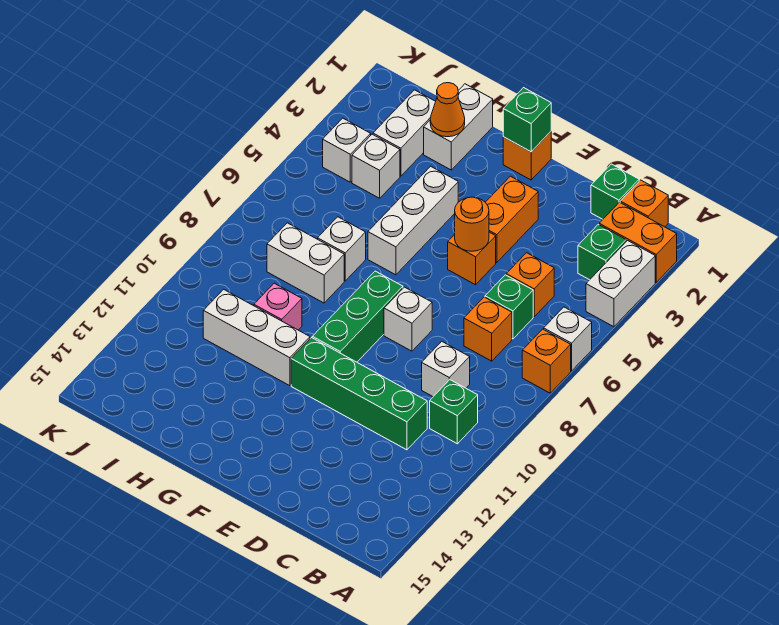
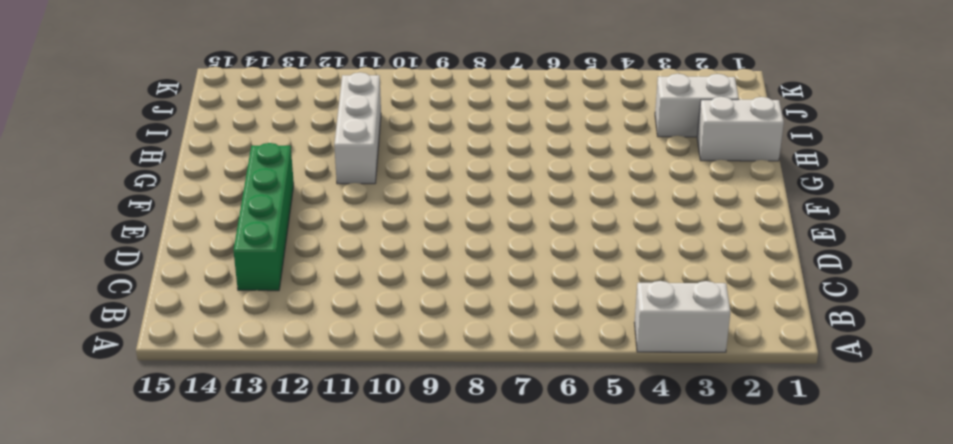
green 1x4 brick [233,143,294,291] -> green 1x4 brick moved to [291,338,427,450]
none -> orange 1x2 brick [599,202,677,282]
none -> white 1x1 brick [544,307,592,371]
none -> orange 1x1 brick [522,329,571,393]
none -> orange 1x1 brick [620,180,668,227]

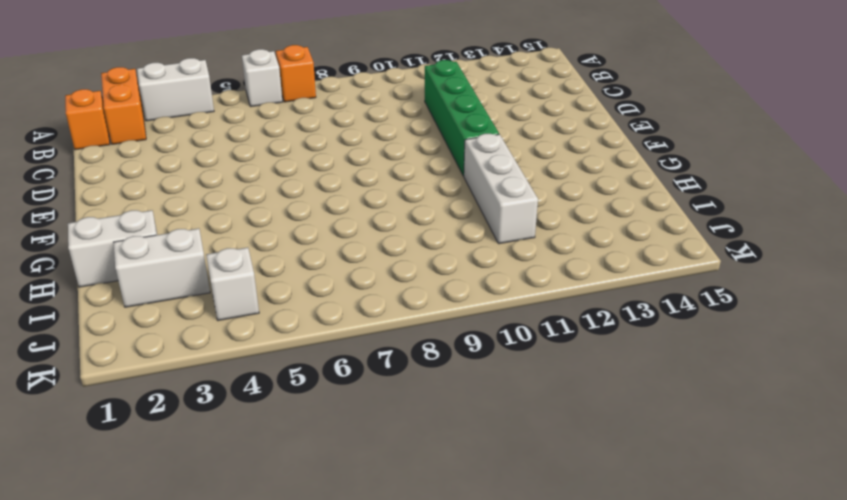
none -> green 1x1 brick [578,224,626,280]
none -> green 1x1 brick [430,380,478,444]
none -> green 1x1 brick [591,164,639,219]
none -> orange 1x1 brick [506,253,554,317]

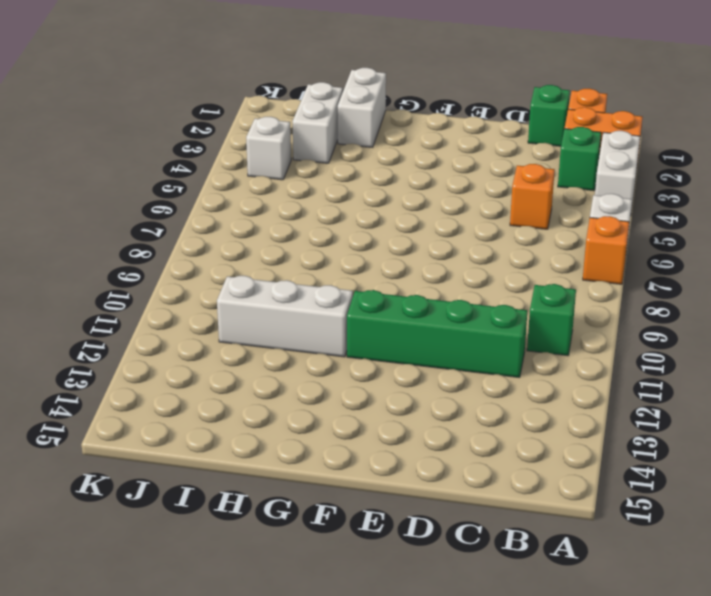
none -> green 1x1 brick [485,275,533,339]
none -> orange 1x1 brick [464,297,512,361]
none -> white 1x1 brick [422,341,470,396]
none -> orange 1x2 brick [485,176,538,263]

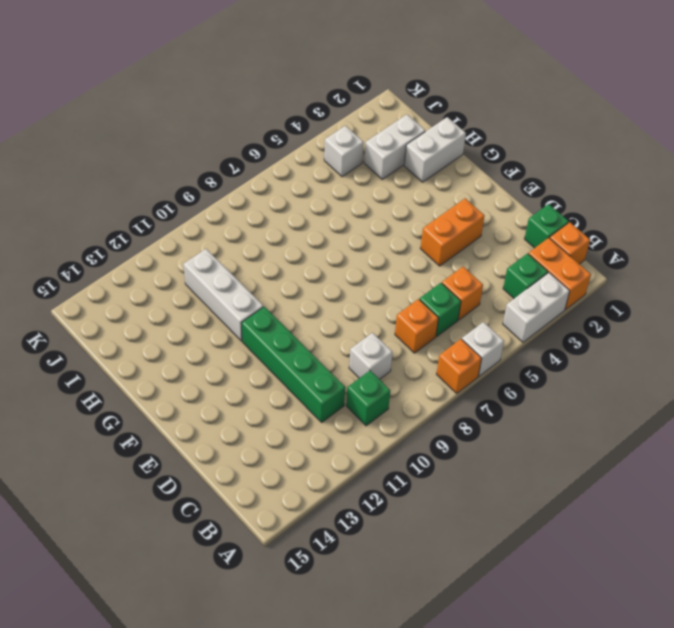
none -> orange 1x1 brick [448,232,496,285]
none -> white 1x1 brick [384,287,432,351]
none -> orange 1x1 brick [503,132,551,180]
none -> green 1x3 brick [312,271,403,362]

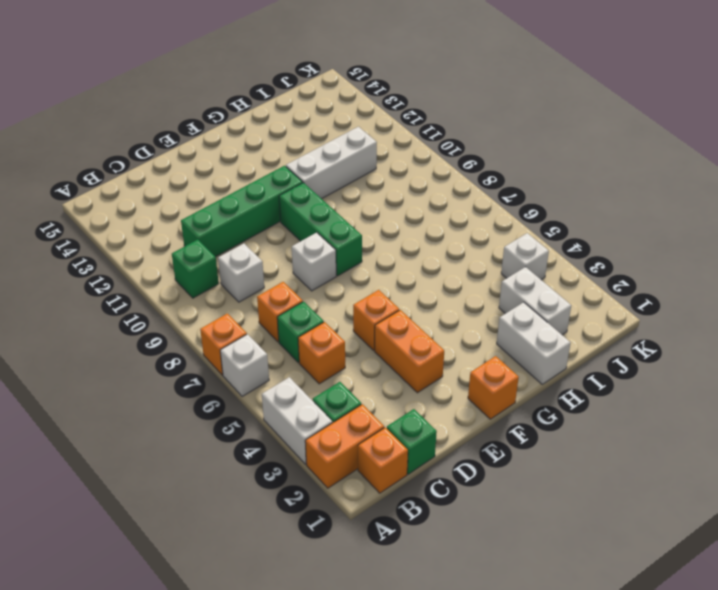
none -> white 1x3 brick [368,166,458,275]
none -> white 1x1 brick [318,217,366,281]
none -> white 1x2 brick [267,223,344,303]
none -> pink 1x1 brick [254,283,302,330]

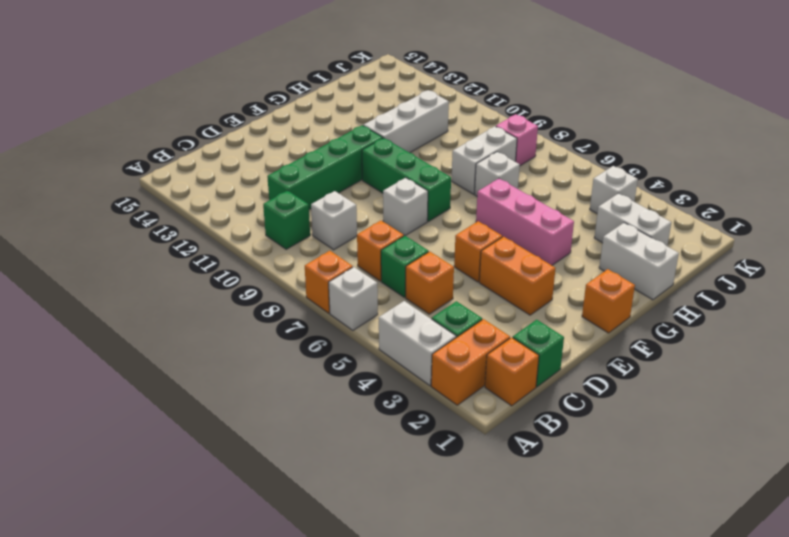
pink 1x3 brick [476,179,574,265] -> white 1x3 brick [368,166,458,275]
pink 1x1 brick [496,114,538,166] -> pink 1x1 brick moved to [254,283,302,330]
none -> white 1x1 brick [352,134,400,198]
none -> orange 1x1 round brick [455,197,489,251]
none -> green 1x1 brick [503,88,551,152]
none -> orange 1x1 cone [430,83,465,137]

